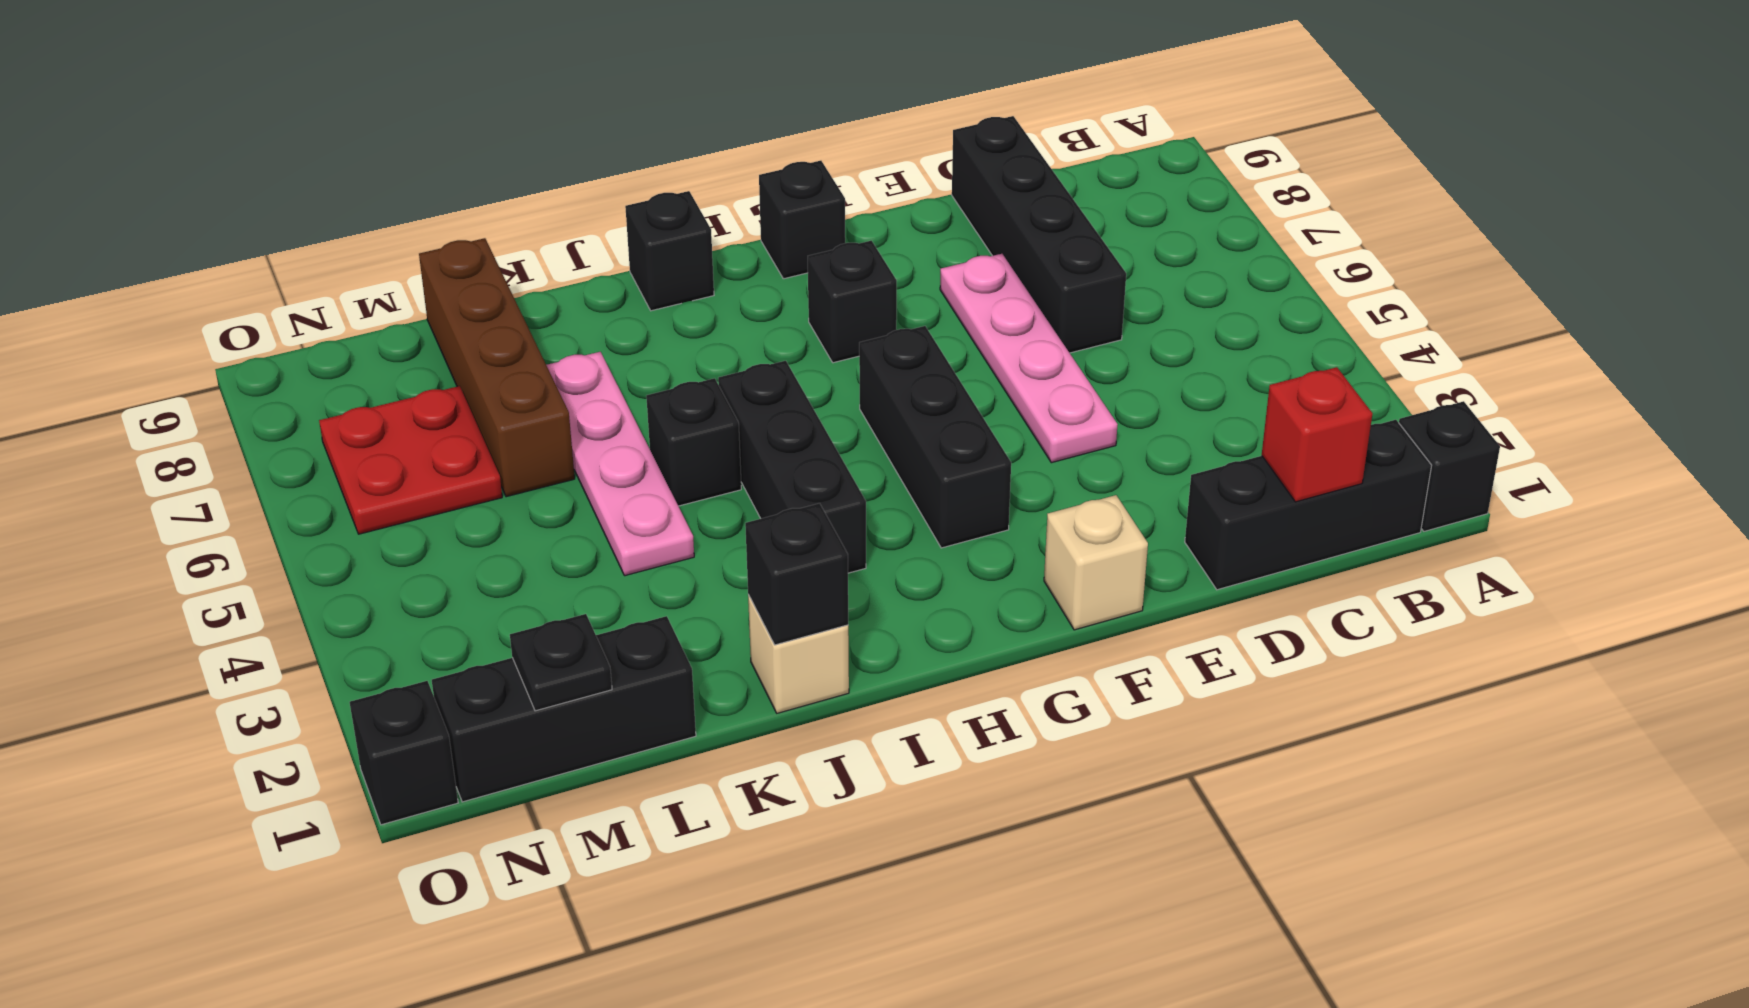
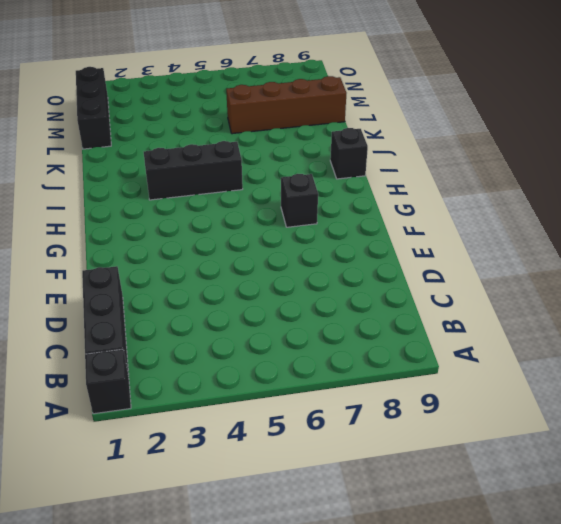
none -> black 1x4 brick [952,116,1126,353]
none -> pink 1x4 plate [940,254,1118,463]
none -> tan 1x1 brick [1044,495,1148,630]

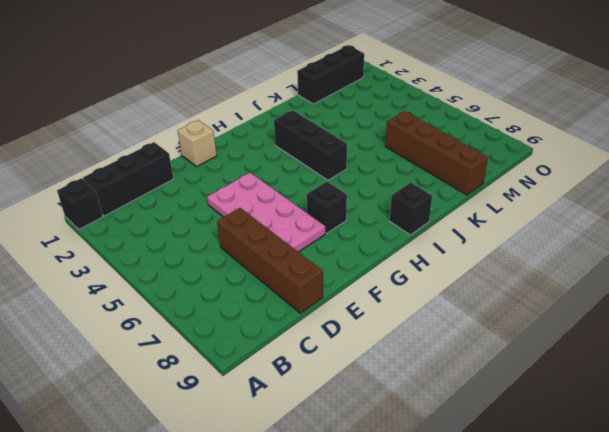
brown 1x4 brick [217,208,323,313] -> black 1x4 brick [952,116,1126,353]
pink 2x4 plate [207,173,325,252] -> pink 1x4 plate [940,254,1118,463]
none -> black 1x3 brick [859,326,1011,548]
none -> black 1x1 brick [759,161,845,279]
none -> tan 1x1 brick [748,595,849,713]

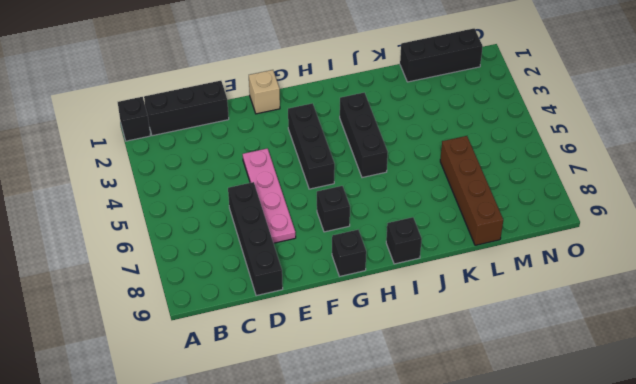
none -> tan 1x1 brick [748,595,849,713]
none -> black 1x1 brick [646,378,741,506]
none -> pink 1x4 plate [546,352,694,576]

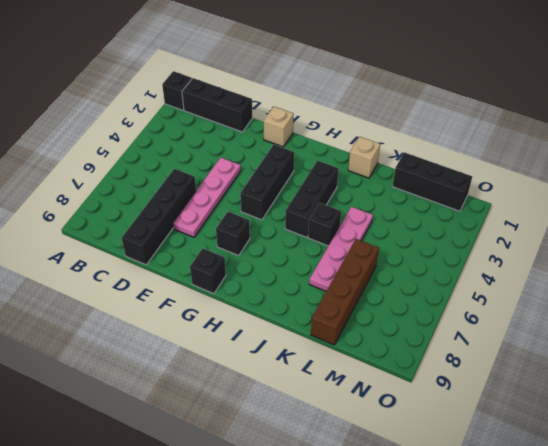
none -> black 1x1 brick [625,191,714,311]
none -> red 2x2 plate [319,386,502,534]
none -> black 1x1 brick [350,681,458,825]

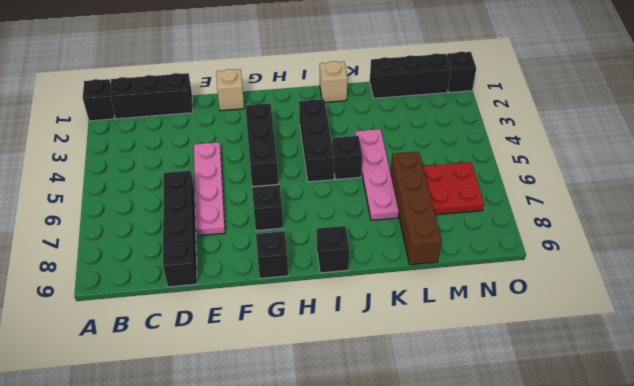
none -> red 1x1 brick [1262,367,1372,502]
none -> black 1x1 brick [745,503,848,645]
none -> black 1x1 plate [510,614,612,711]

